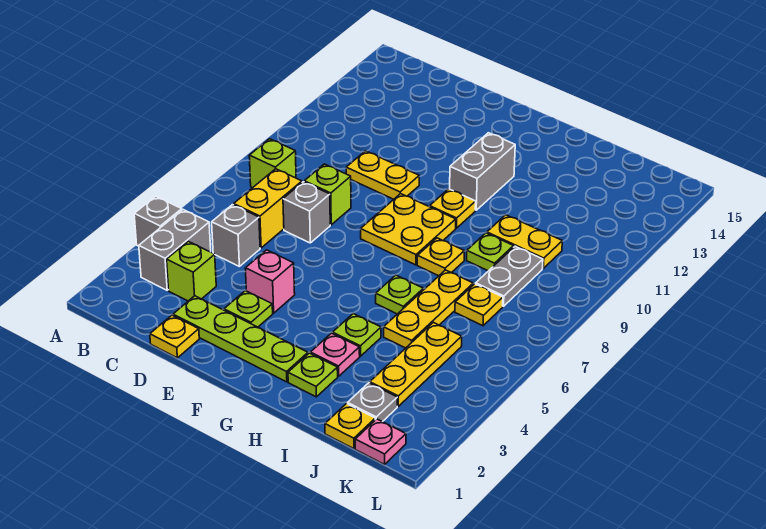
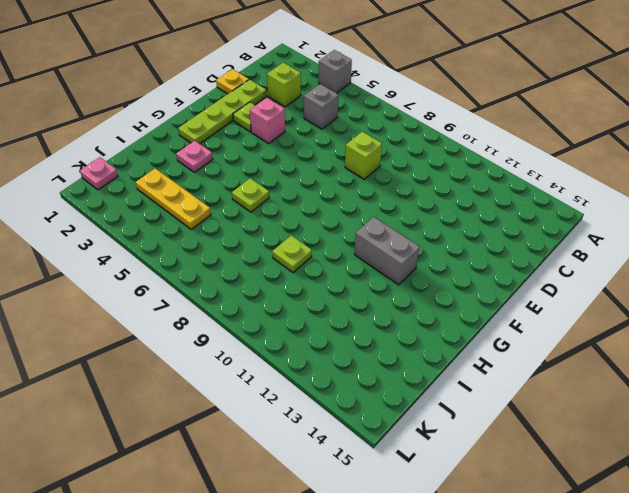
none -> grey 1x2 brick [139,210,211,290]
none -> lime 1x1 brick [249,139,296,188]
none -> yellow 1x2 brick [234,169,302,248]
none -> grey 1x1 brick [283,182,330,243]

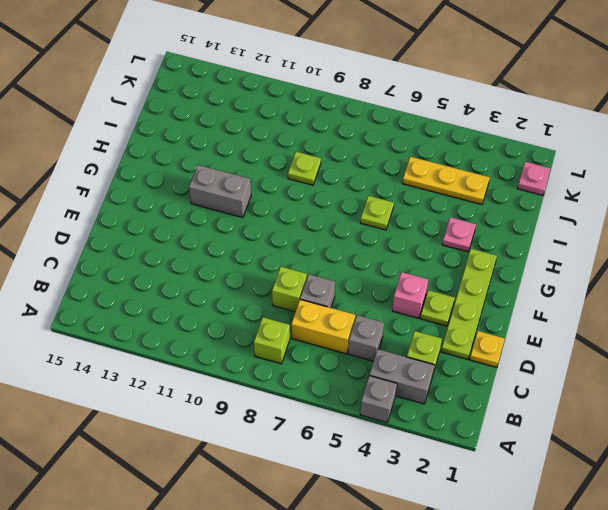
none -> yellow 1x2 plate [346,151,419,199]
none -> yellow 2x2 plate [361,194,456,265]
none -> yellow 1x1 plate [430,189,476,228]
none -> lime 1x1 plate [288,353,338,397]

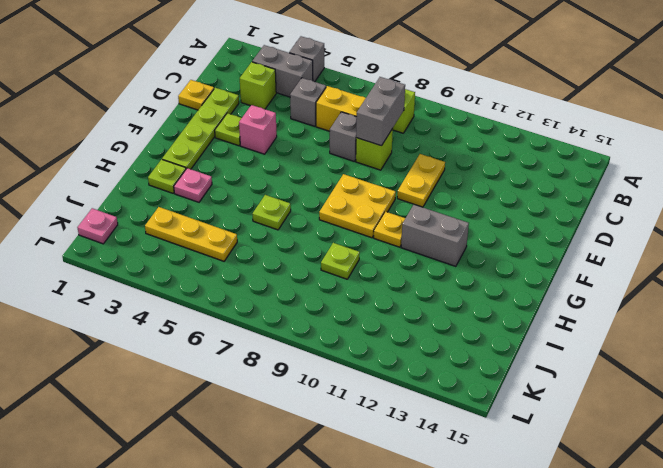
grey 1x2 brick [356,77,405,146] -> none
none -> lime 1x1 plate [333,314,381,356]
none -> yellow 1x1 plate [417,238,464,276]
none -> yellow 1x3 plate [384,270,473,348]
none -> yellow 1x2 plate [487,215,562,268]

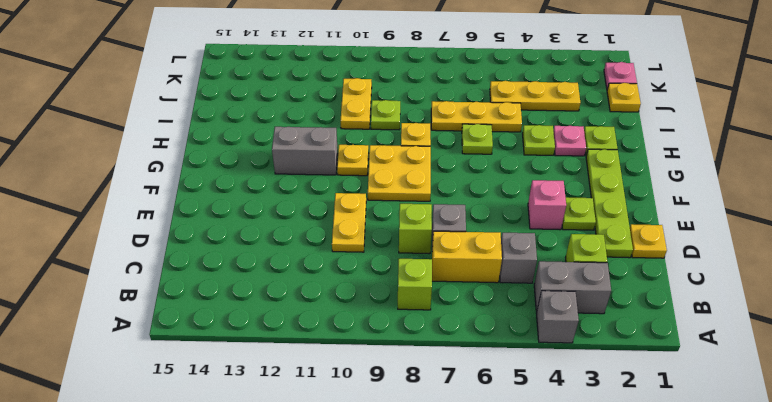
none -> grey 1x1 plate [348,383,397,422]
none -> yellow 1x1 plate [455,284,503,326]
none -> grey 1x2 plate [476,246,543,306]

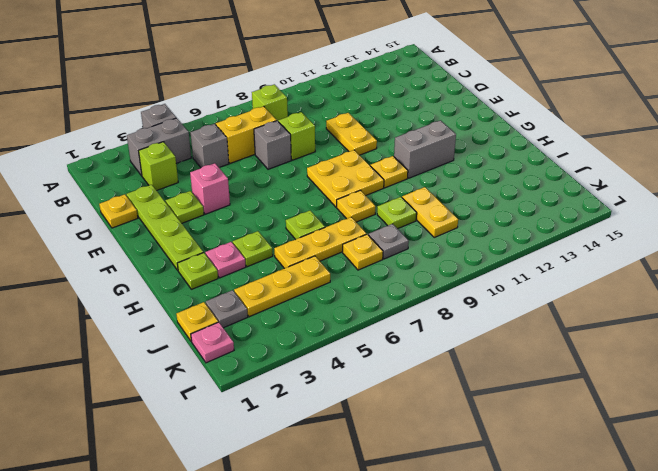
grey 1x1 plate [368,224,409,259] -> grey 1x2 plate [476,246,543,306]

